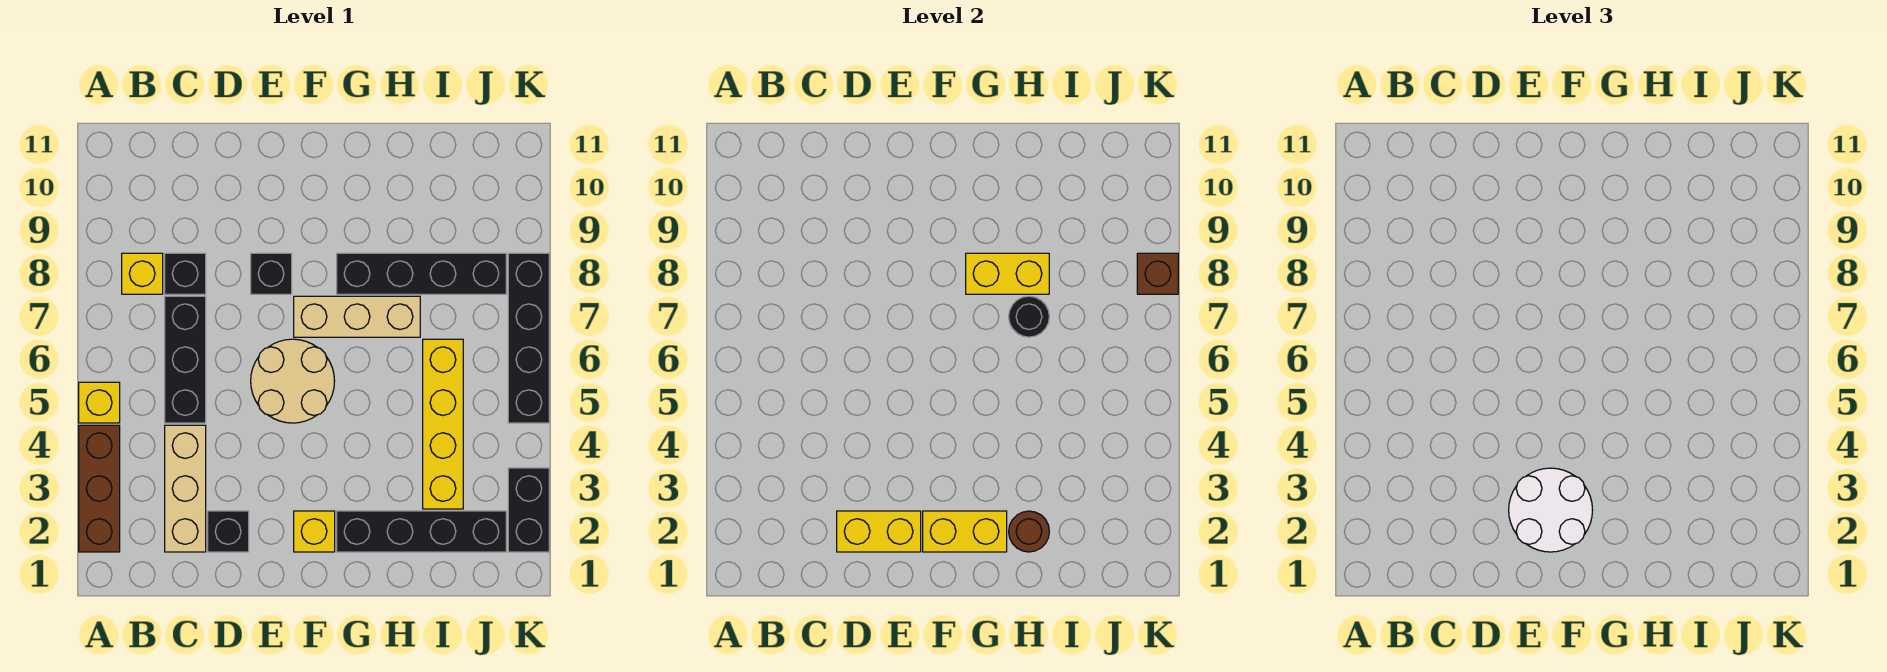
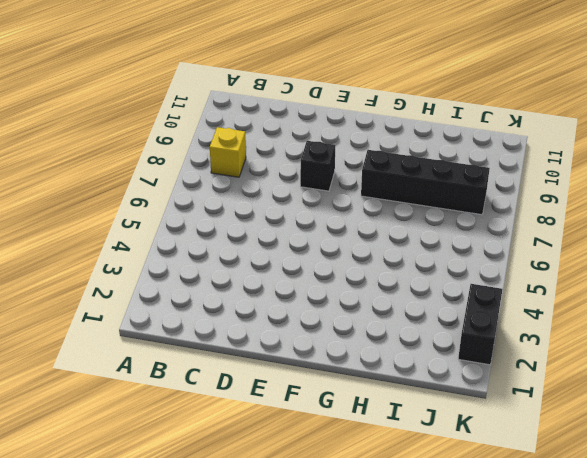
none -> brown 1x3 brick [79,425,120,552]
none -> yellow 1x1 brick [79,382,120,423]
none -> tan 1x3 brick [165,425,206,552]

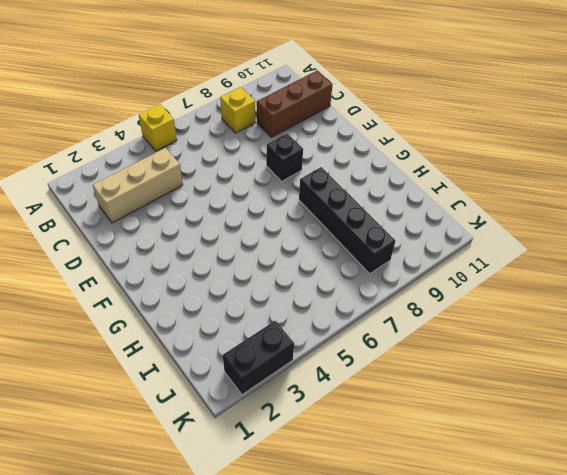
brown 1x3 brick [257,70,333,137] -> brown 1x3 brick moved to [79,425,120,552]
none -> black 1x3 brick [165,296,206,423]
none -> black 1x1 brick [165,253,206,294]
none -> black 1x1 brick [208,511,249,552]

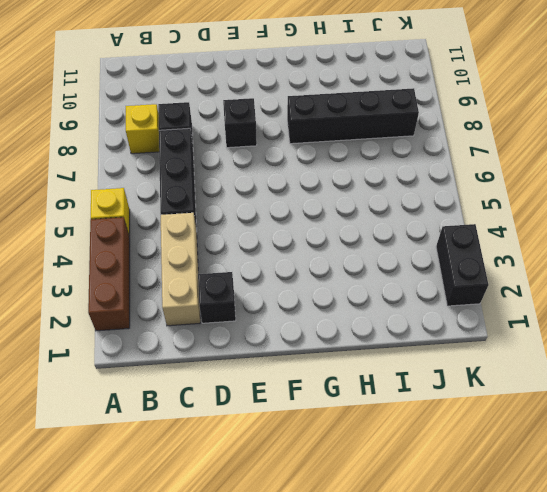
none -> tan 2x2 round brick [251,339,335,423]
none -> yellow 1x1 brick [294,511,335,552]
none -> tan 1x3 brick [294,296,420,337]

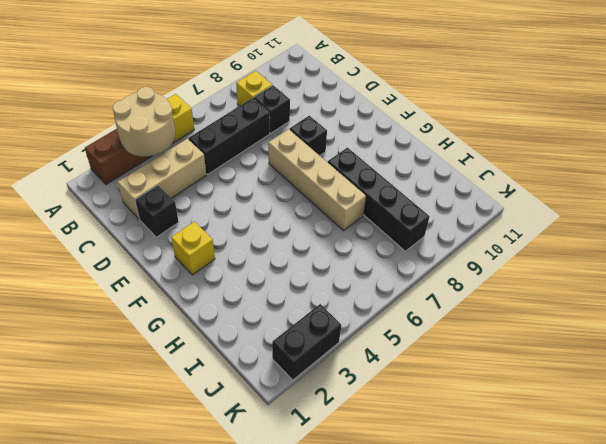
tan 2x2 round brick [113,87,175,157] -> tan 2x2 round brick moved to [251,339,335,423]
tan 1x4 brick [268,129,366,231] -> tan 1x3 brick [294,296,420,337]
none -> black 1x4 brick [337,511,506,552]
none -> yellow 1x4 brick [423,339,463,509]
none -> black 1x4 brick [508,253,549,423]

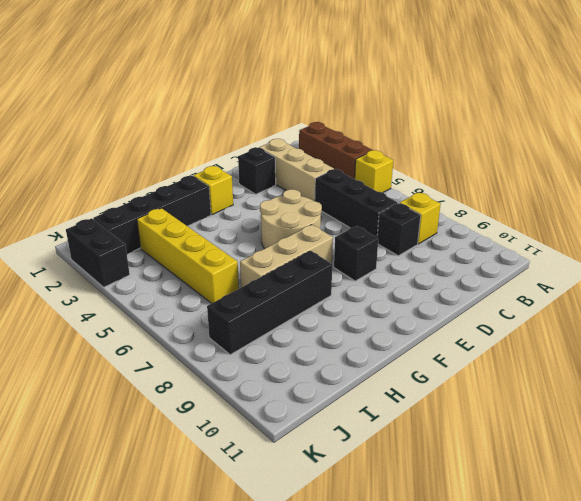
none -> black 1x4 brick [508,253,549,423]
none -> yellow 1x2 brick [837,511,921,552]
none -> yellow 1x2 brick [923,511,1007,552]

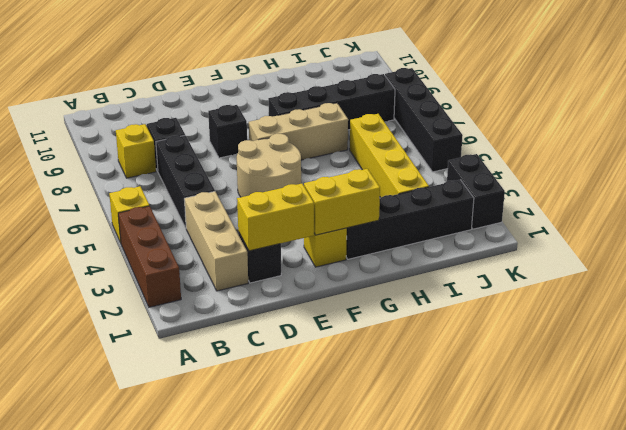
none -> yellow 1x2 brick [966,253,1049,294]
none -> brown 1x1 round brick [1009,511,1049,552]
none -> black 1x1 round brick [1009,296,1049,337]

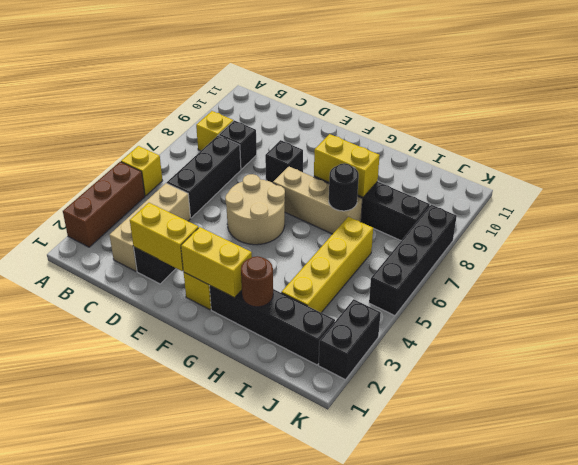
none -> brown 1x1 brick [1137,253,1178,294]
none -> white 2x2 round brick [1509,468,1593,552]

